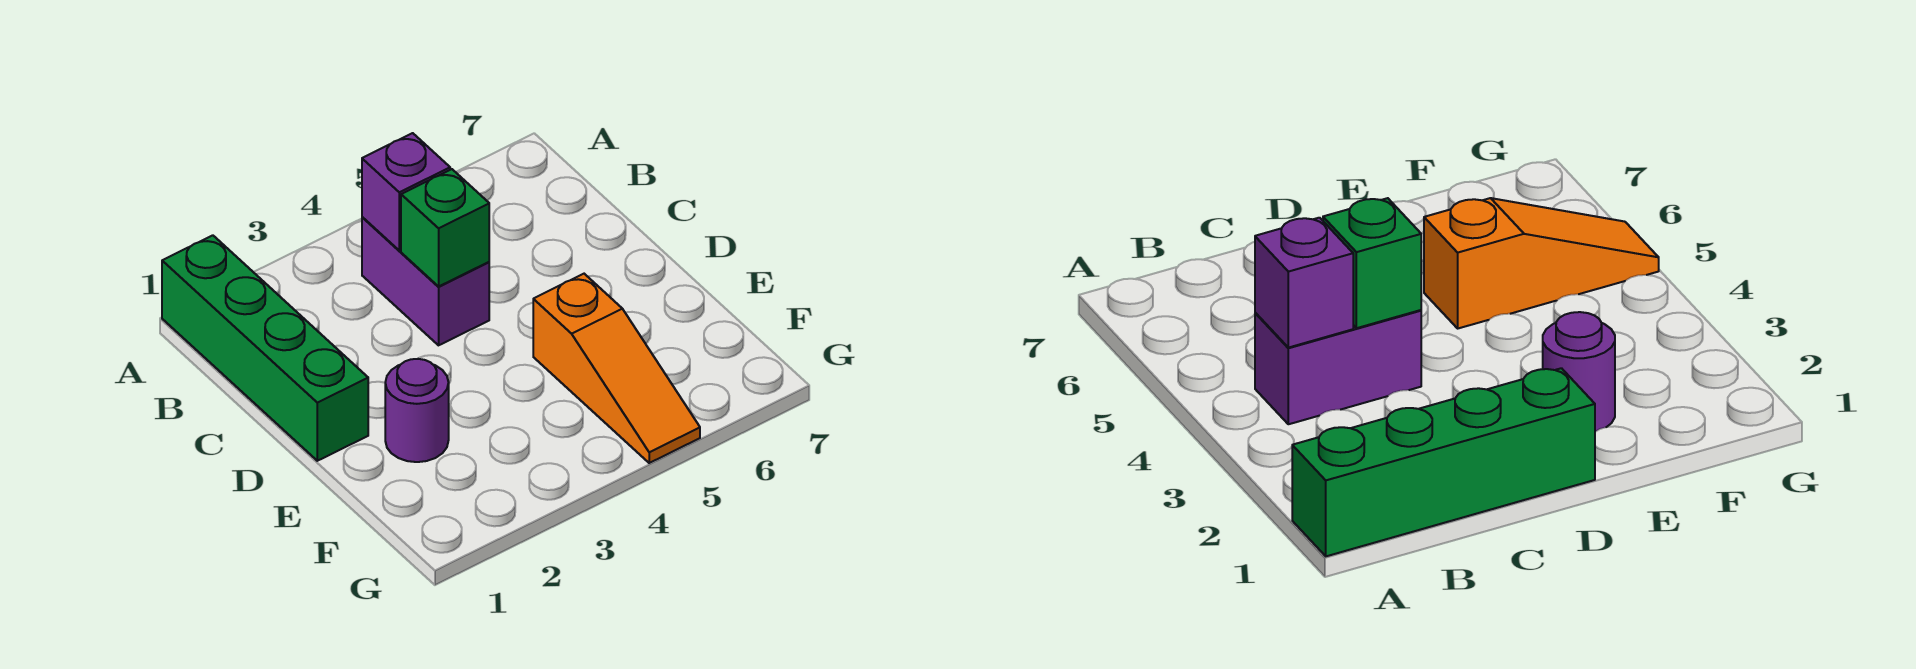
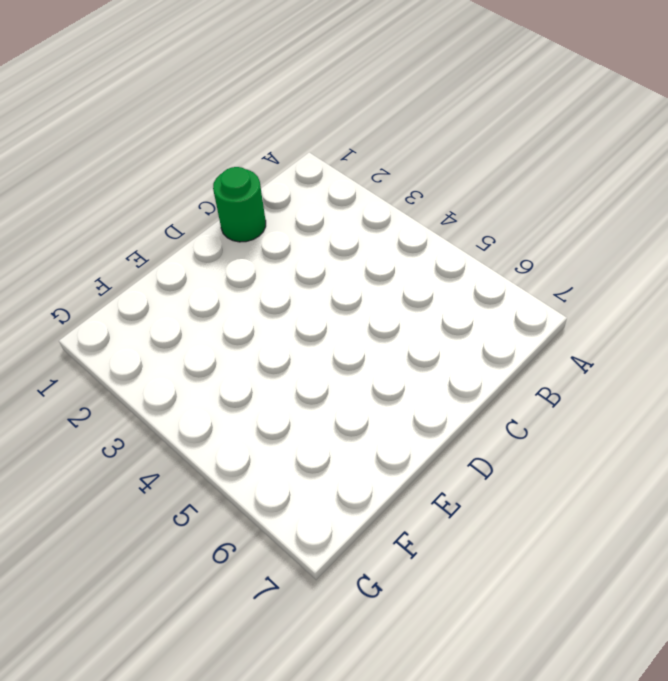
green 1x1 round brick [213,167,266,242] -> green 1x4 brick [162,235,368,461]
none -> purple 1x2 brick [362,217,489,345]
none -> purple 1x1 round brick [385,359,449,462]

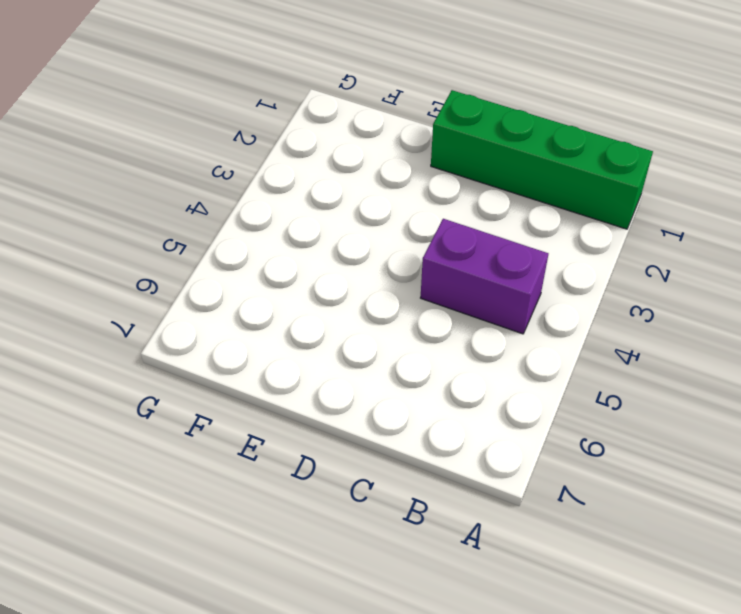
none -> purple 1x1 round brick [385,359,449,462]
none -> orange 1x3 slope [533,274,700,463]

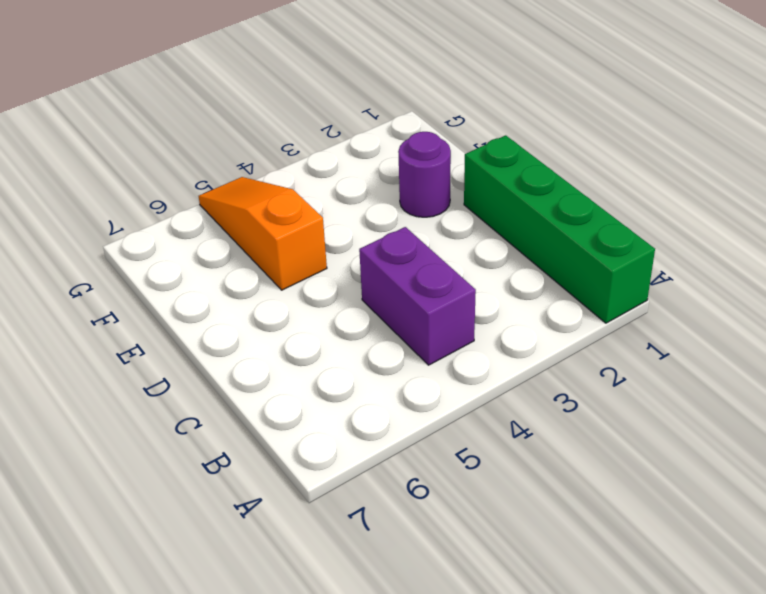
none -> purple 1x1 brick [362,133,450,250]
none -> green 1x1 brick [401,169,489,286]

